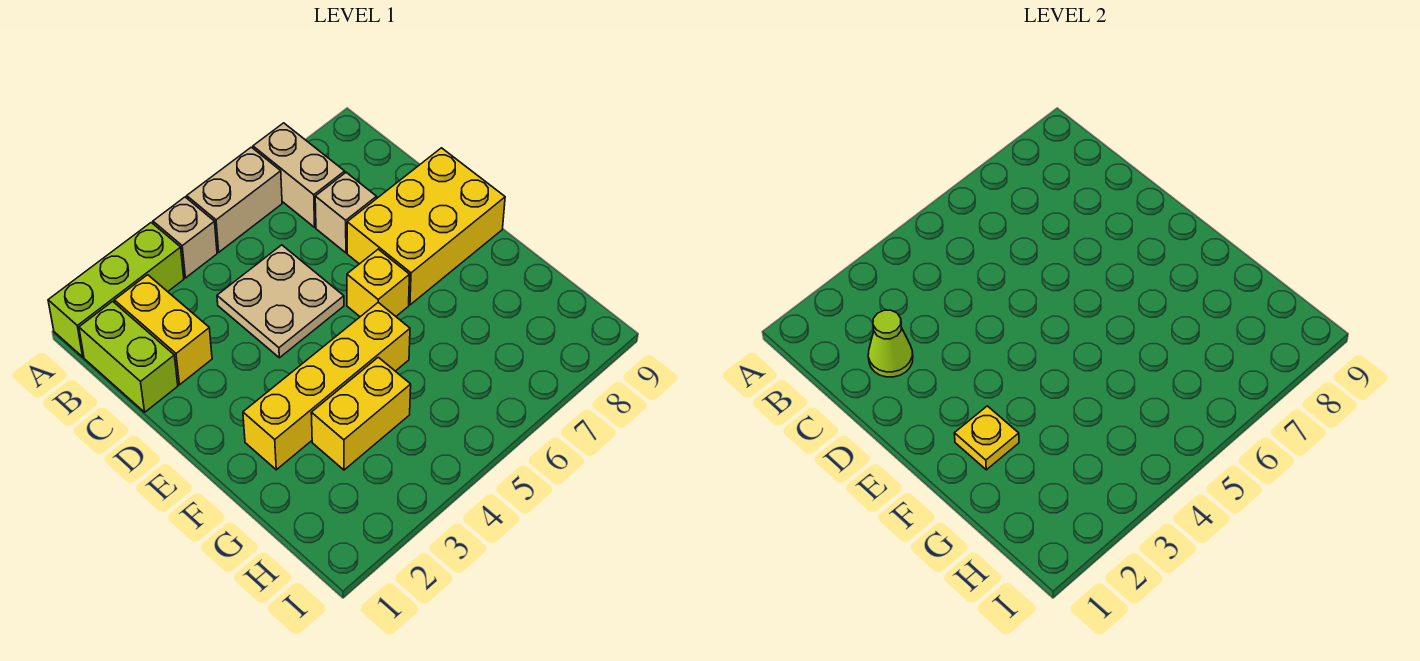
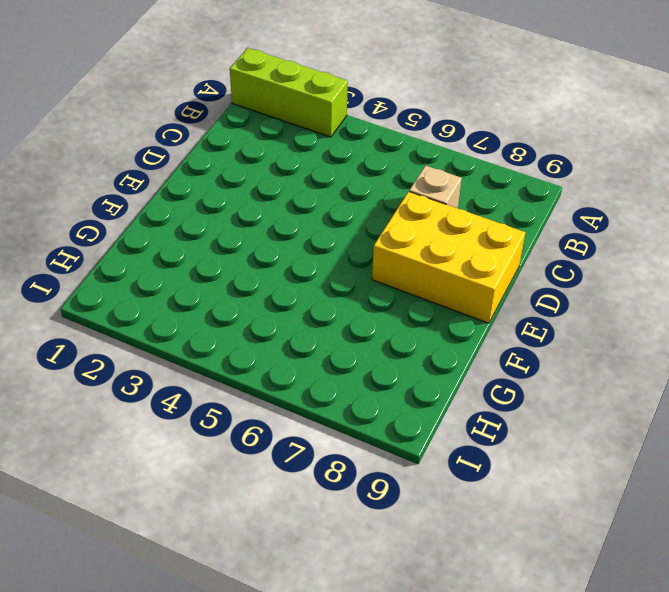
none -> tan 1x1 brick [153,197,217,278]
none -> tan 1x2 brick [187,147,282,252]
none -> tan 1x2 brick [253,123,345,227]

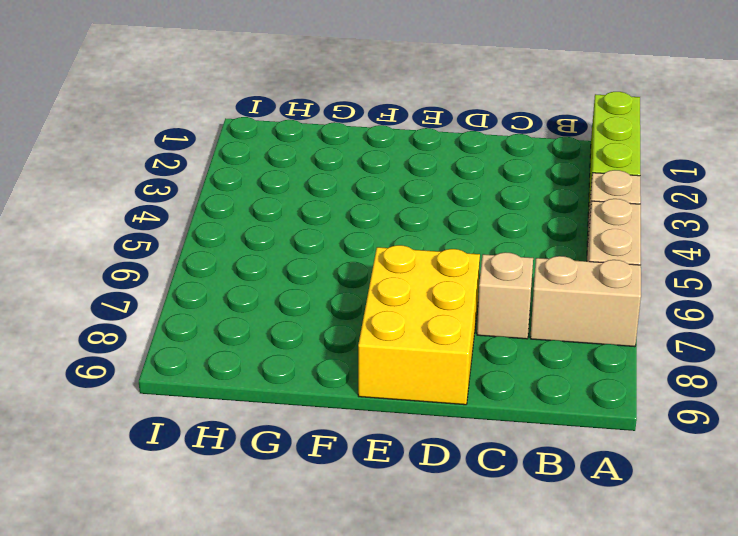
none -> lime 1x2 brick [79,301,178,412]
none -> yellow 1x2 brick [114,275,212,385]
none -> tan 2x2 plate [217,245,344,358]

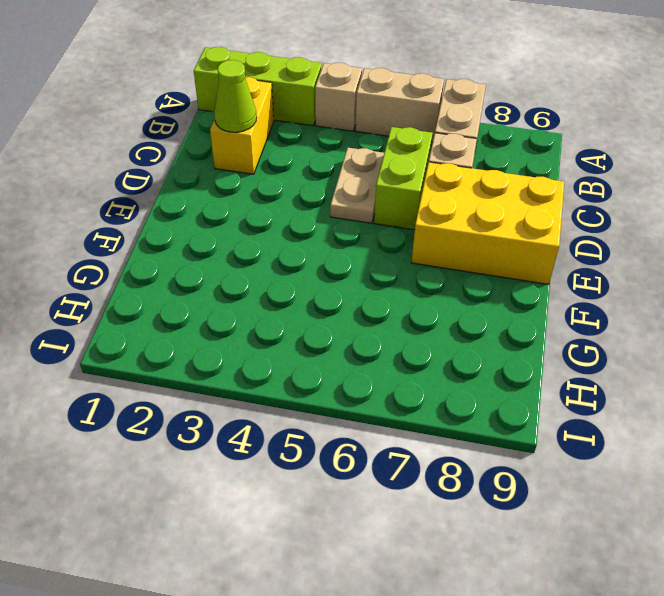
tan 1x2 plate [330,148,384,223] -> tan 2x2 plate [217,245,344,358]
lime 1x2 brick [374,127,433,230] -> lime 1x2 brick moved to [79,301,178,412]
none -> yellow 1x1 brick [347,249,410,317]
none -> yellow 1x4 brick [243,302,410,470]
none -> yellow 1x2 brick [311,357,411,470]

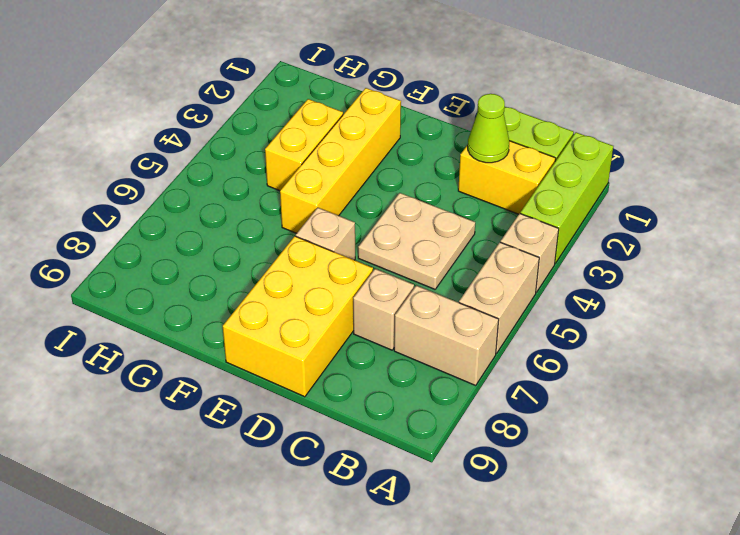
tan 1x1 brick [296,208,355,260] -> yellow 1x1 brick [347,249,410,317]
none -> yellow 1x1 plate [954,406,1019,470]

